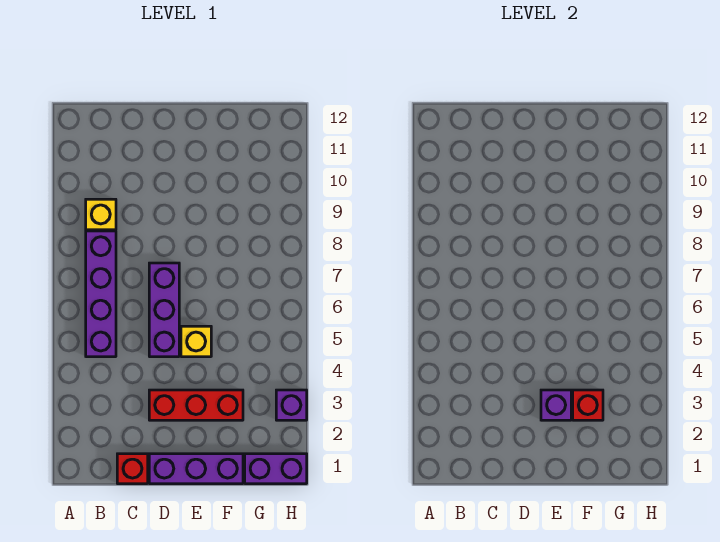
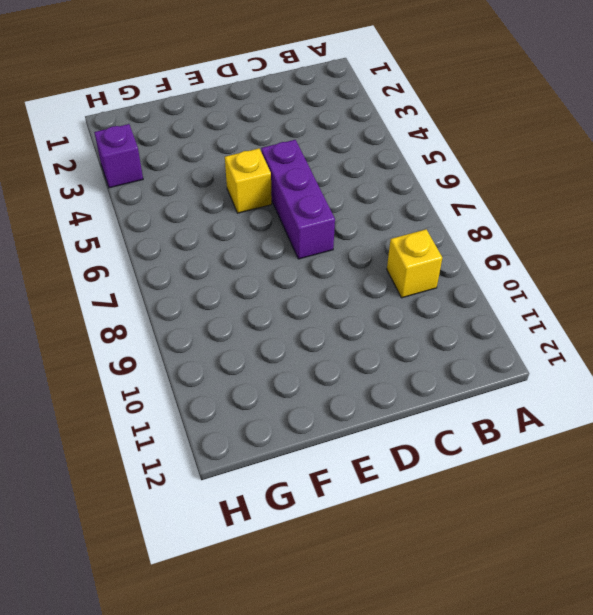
none -> purple 1x4 brick [86,231,116,357]
none -> red 1x1 brick [117,454,148,484]

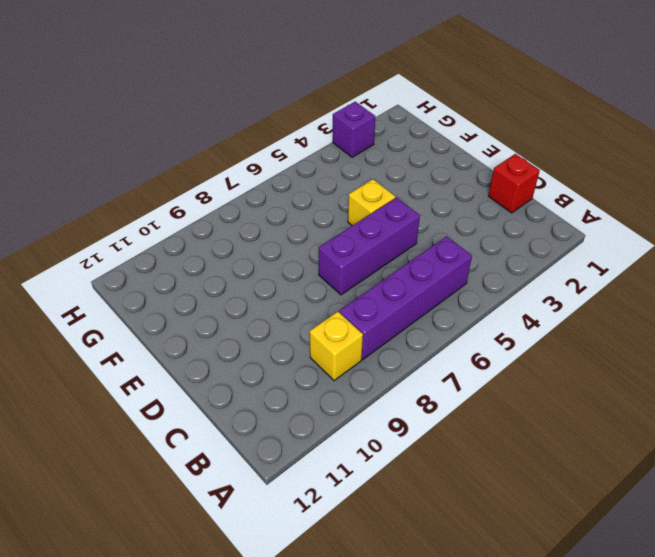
none -> purple 1x3 brick [149,454,243,484]
none -> red 1x3 brick [149,390,243,420]

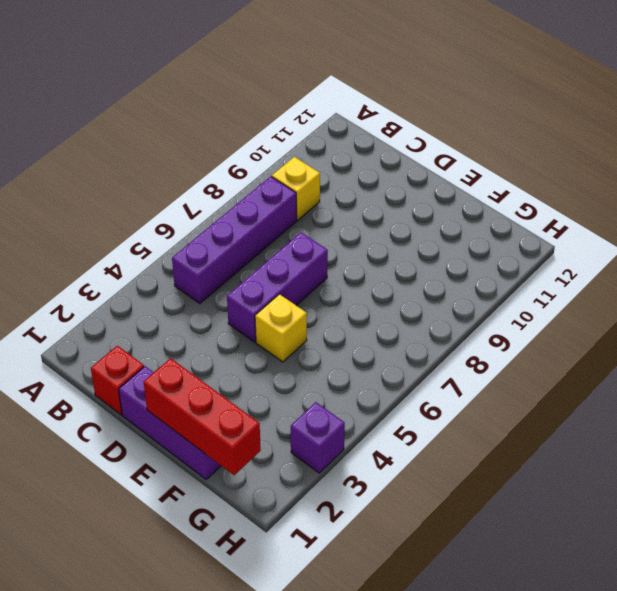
red 1x3 brick [144,358,261,475] -> red 1x3 brick moved to [149,390,243,420]
none -> purple 1x2 brick [245,454,307,484]
none -> purple 1x1 brick [541,390,571,420]

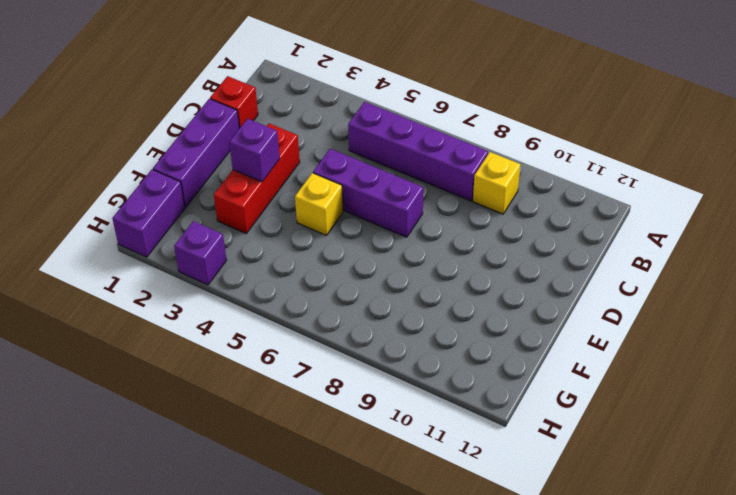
none -> red 1x1 brick [573,390,603,420]

